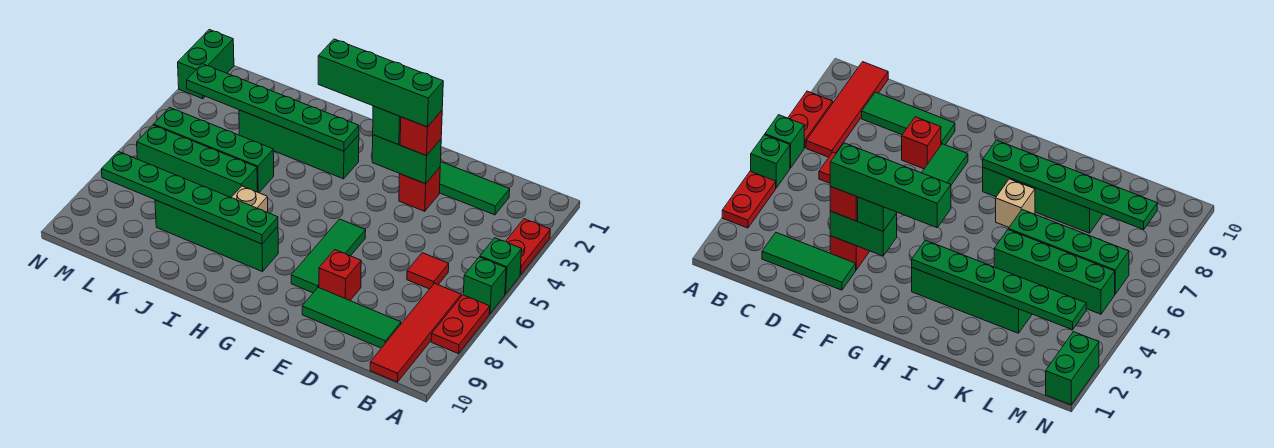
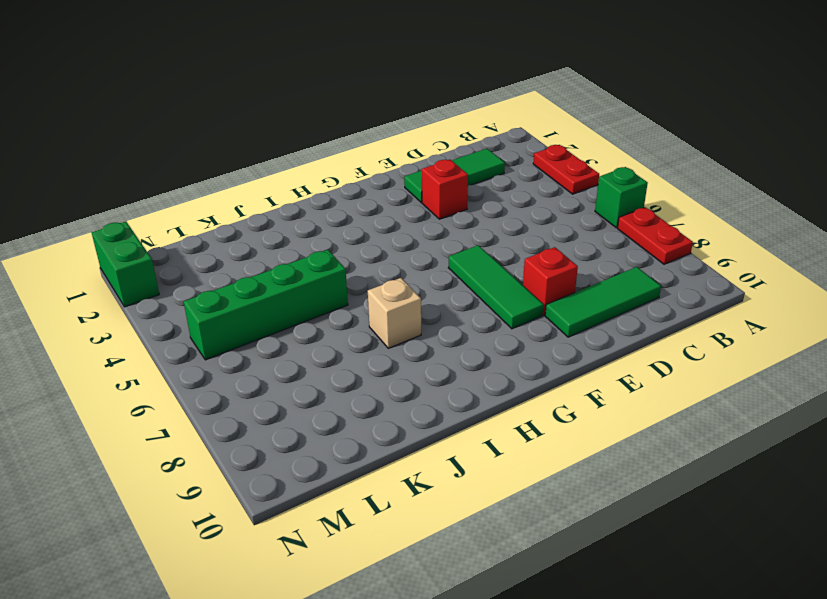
none -> green 1x1 brick [480,238,522,294]
none -> red 1x4 tile [370,283,461,382]
none -> red 1x1 tile [407,253,449,289]

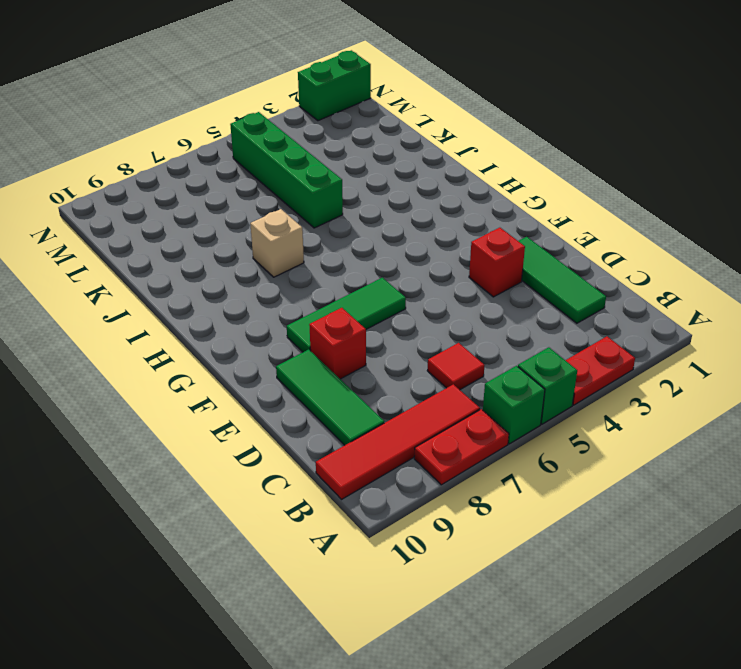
none -> green 1x4 brick [239,110,359,179]
none -> green 1x4 brick [155,200,278,272]
none -> green 1x4 brick [137,125,258,197]

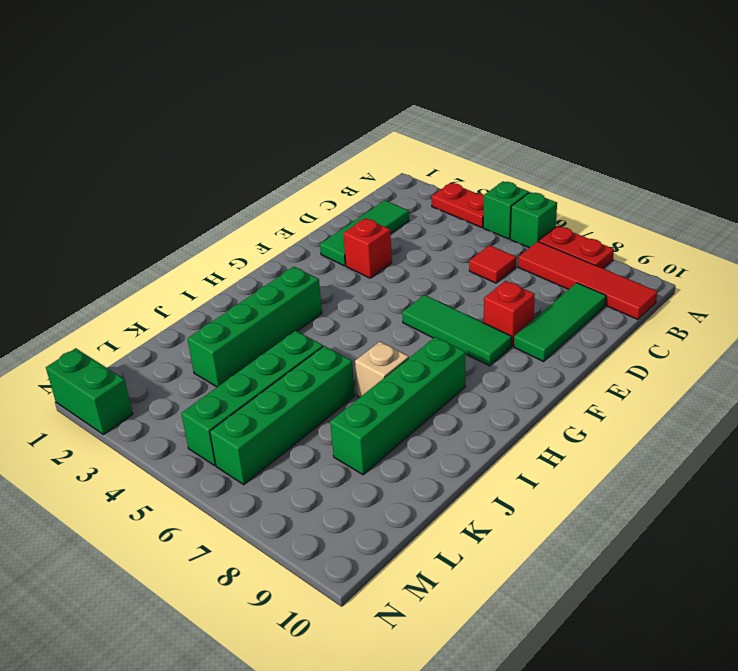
none -> green 1x2 brick [372,135,441,184]
none -> green 1x6 plate [187,64,359,151]
none -> green 1x6 plate [101,151,278,244]

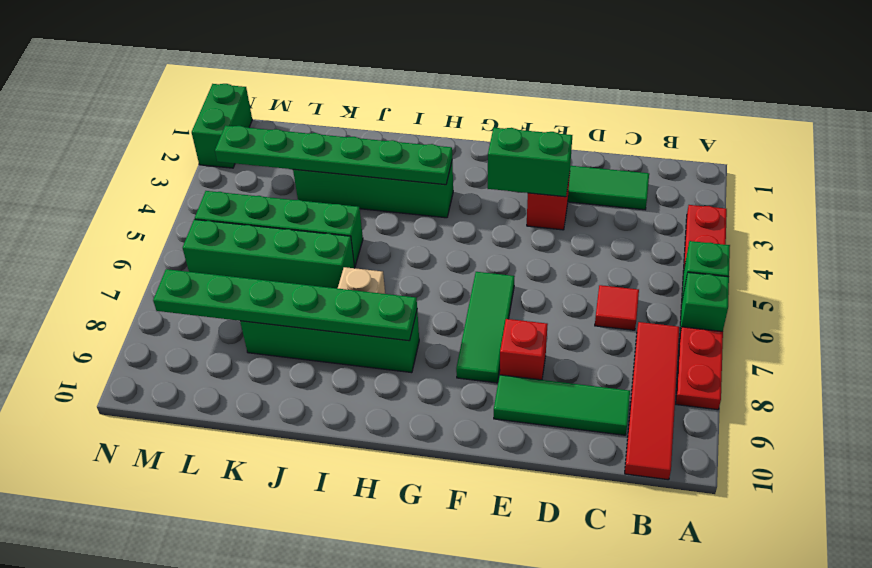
none -> red 1x1 brick [400,111,442,156]
none -> green 1x1 brick [373,106,401,145]
none -> green 1x4 brick [318,39,443,127]

